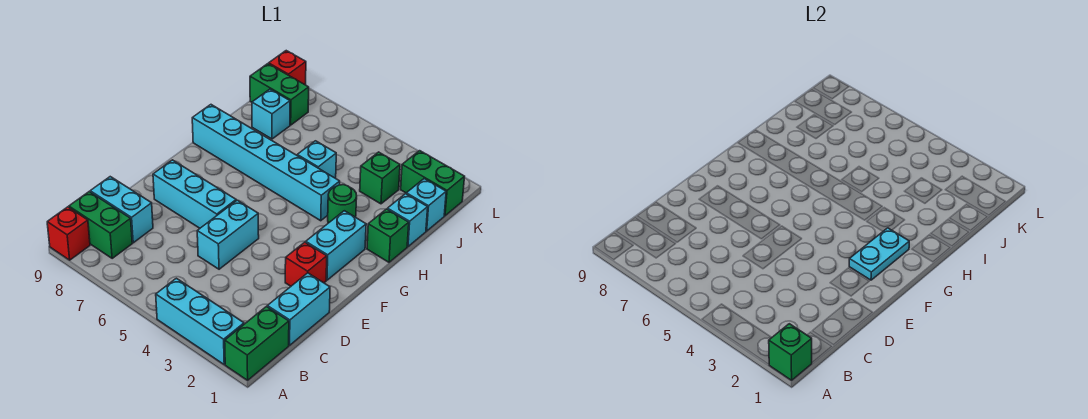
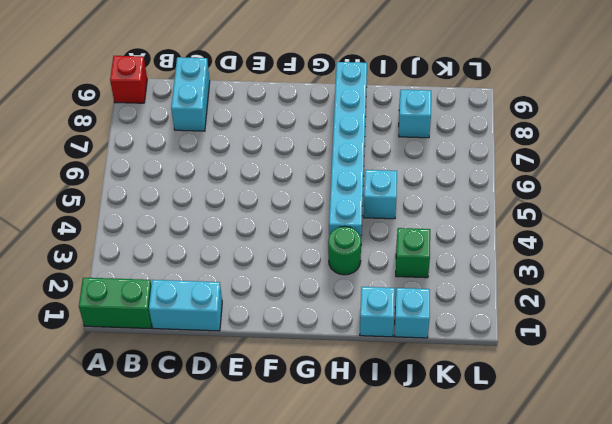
none -> cyan 1x3 brick [156,278,244,364]
none -> green 1x2 brick [69,192,132,258]
none -> cyan 1x2 brick [197,200,259,269]

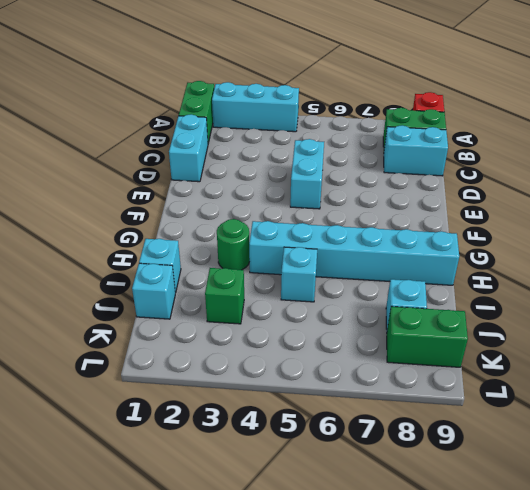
none -> red 1x1 brick [285,242,327,286]
none -> cyan 1x3 brick [153,160,236,228]
none -> cyan 1x2 brick [306,211,366,280]

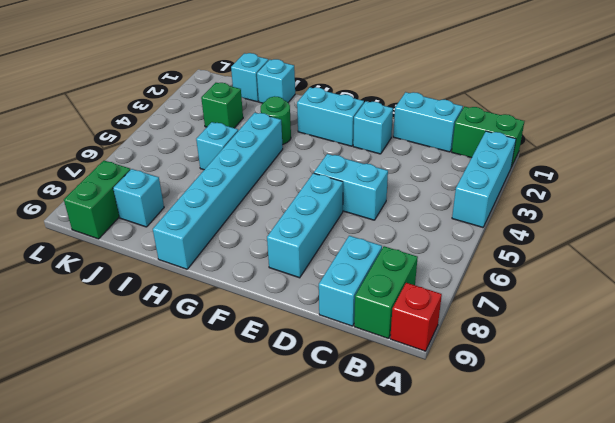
cyan 1x1 brick [353,101,393,154] -> red 1x1 brick [285,242,327,286]
none -> green 1x1 brick [367,209,409,262]
none -> green 1x2 brick [401,151,465,216]
none -> red 1x1 brick [269,51,306,85]

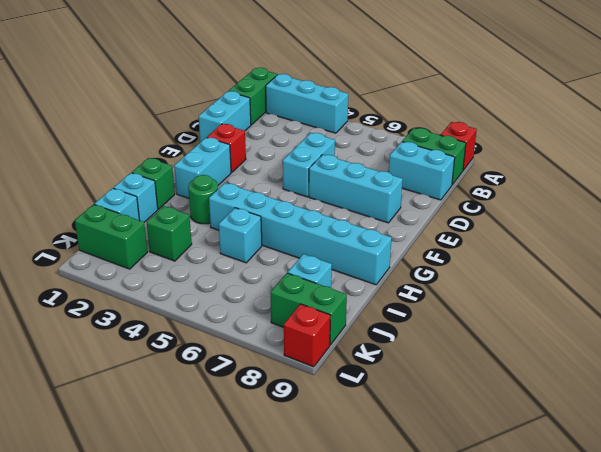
none -> green 1x1 brick [769,324,812,380]
none -> cyan 1x2 plate [849,228,909,280]

